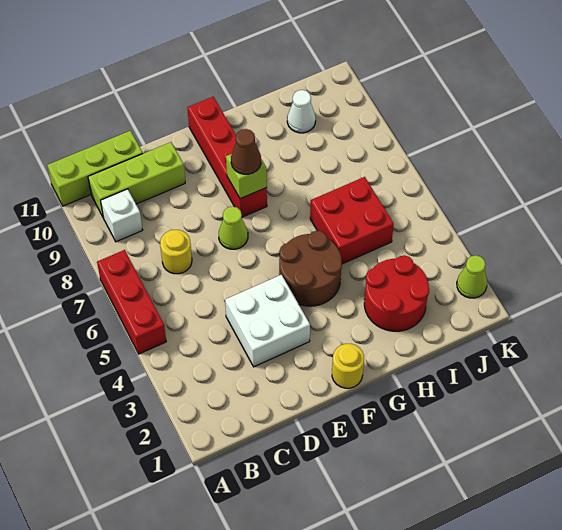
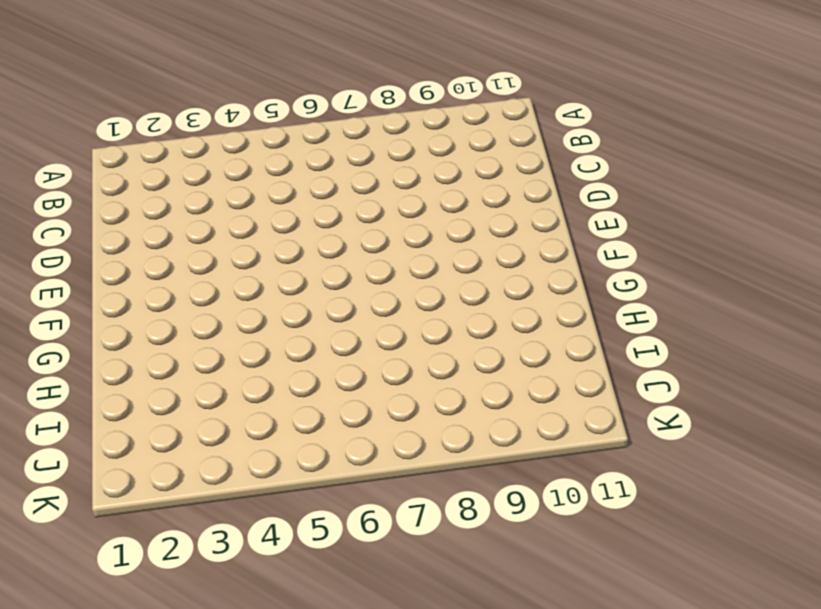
none -> red 1x3 brick [97,250,166,354]
none -> lime 1x3 brick [47,131,143,206]
none -> white 1x1 brick [101,189,142,242]

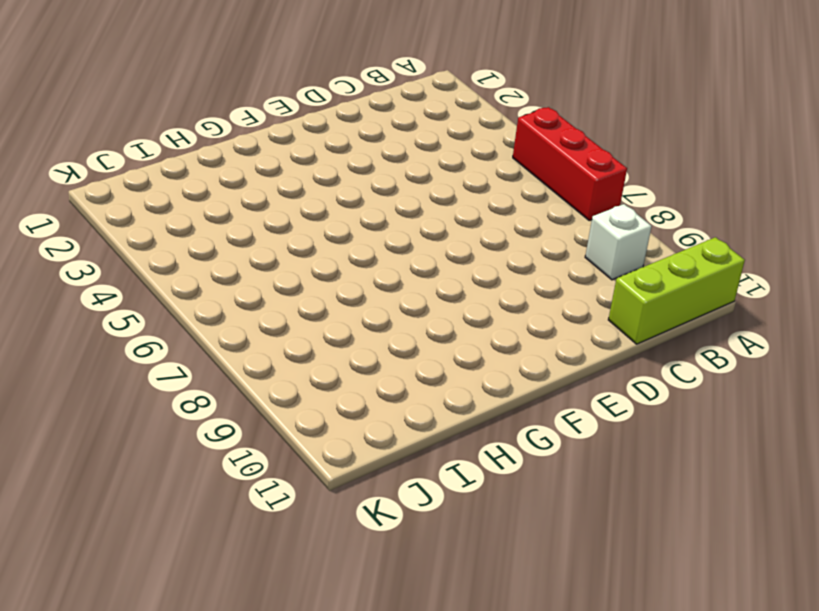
none -> lime 1x3 brick [88,142,185,218]
none -> yellow 1x1 round brick [160,230,192,274]
none -> white 2x2 brick [225,275,310,367]

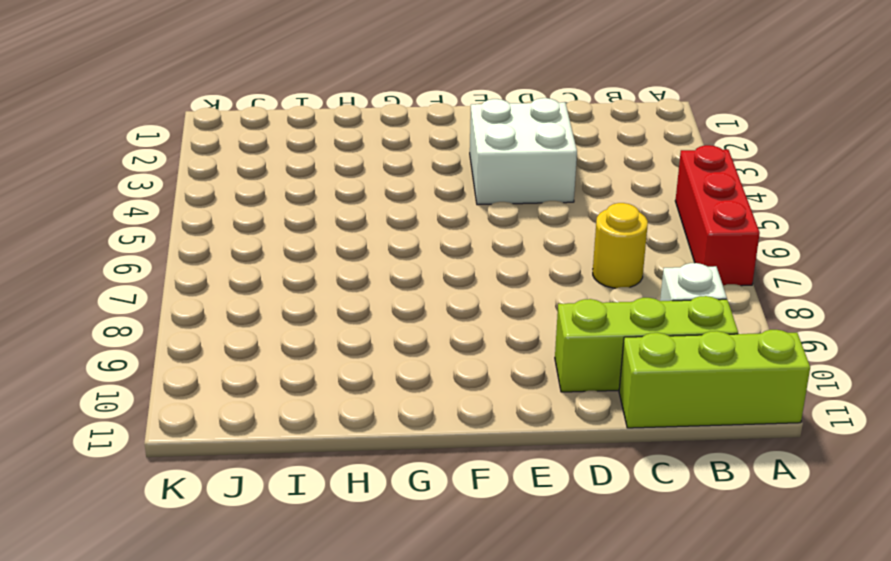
none -> lime 1x1 cone [219,206,248,249]
none -> yellow 1x1 round brick [332,344,364,388]
none -> brown 2x2 round brick [279,231,342,306]

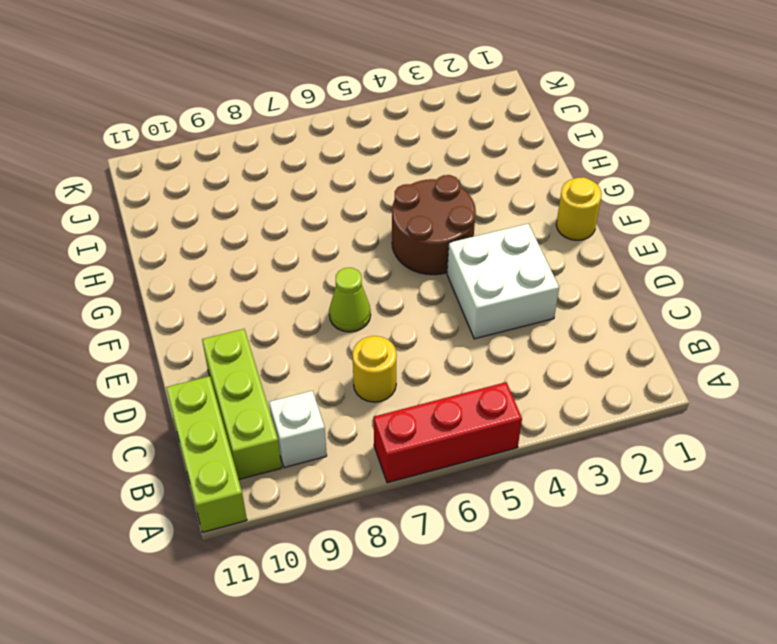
none -> red 1x4 brick [187,97,267,217]
none -> red 2x2 round brick [364,255,429,331]
none -> red 2x2 brick [310,177,394,264]

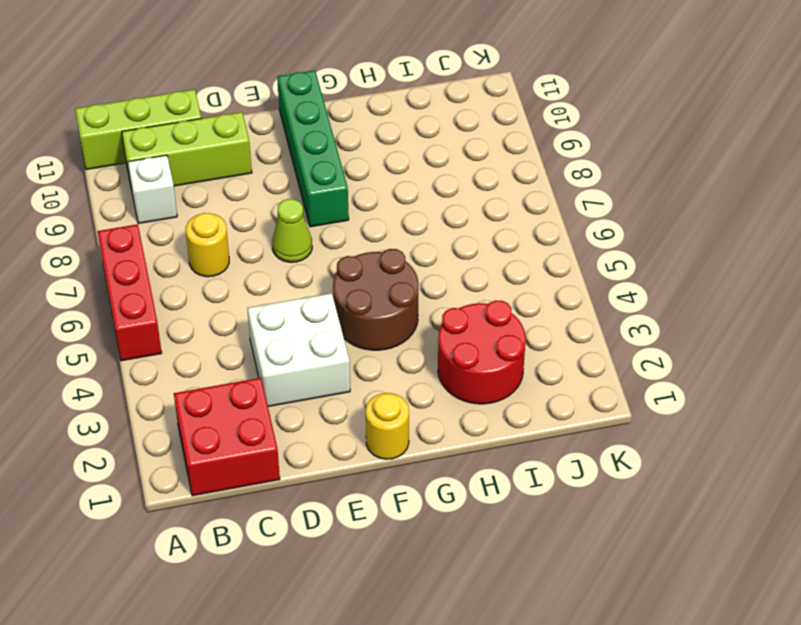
red 2x2 brick [174,378,280,496] -> red 2x2 brick moved to [310,177,394,264]
green 1x4 brick [277,70,349,227] -> red 1x4 brick [187,97,267,217]
none -> white 1x1 cone [287,90,316,133]
none -> lime 1x1 cone [457,255,487,298]
none -> lime 1x1 brick [226,154,267,199]

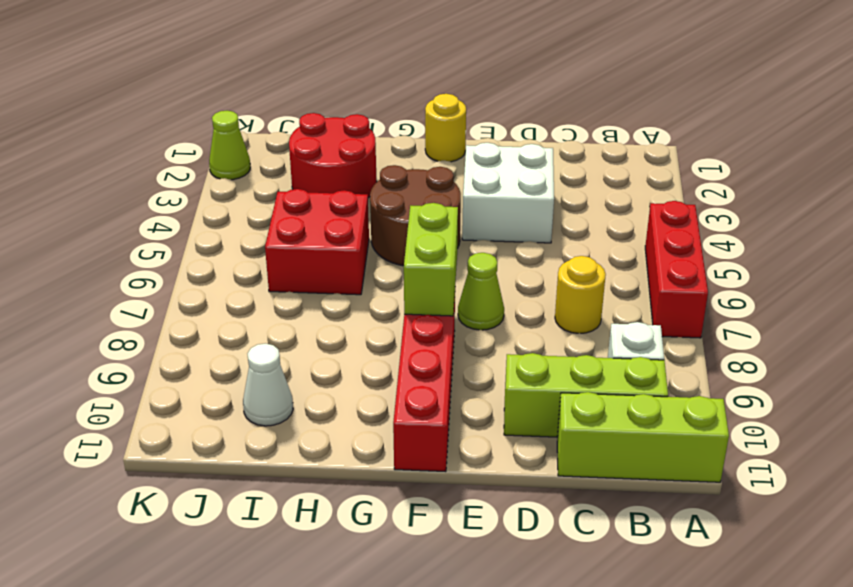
lime 1x2 brick [404,203,458,316] -> lime 1x1 brick [226,154,267,199]
none -> brown 1x1 cone [231,129,261,174]

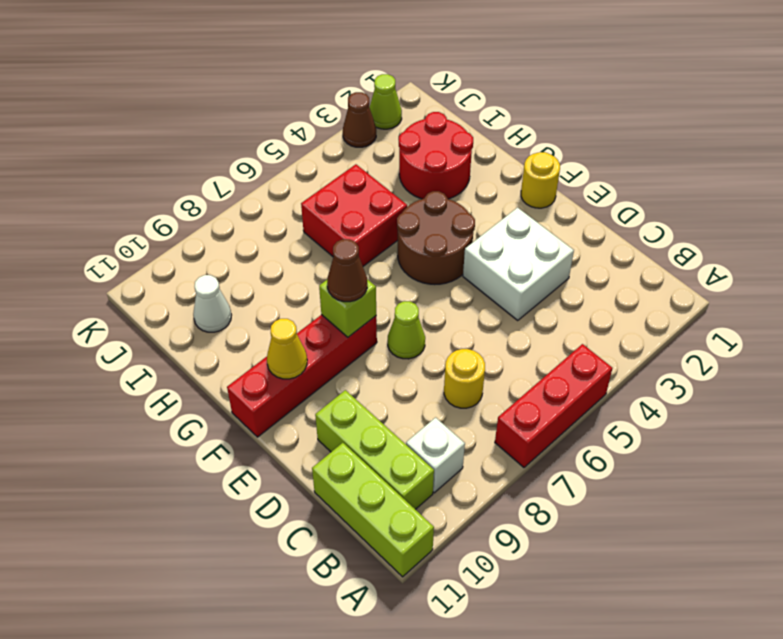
yellow 1x1 cone [267,319,307,379] -> none
brown 1x1 cone [343,92,376,147] -> none

